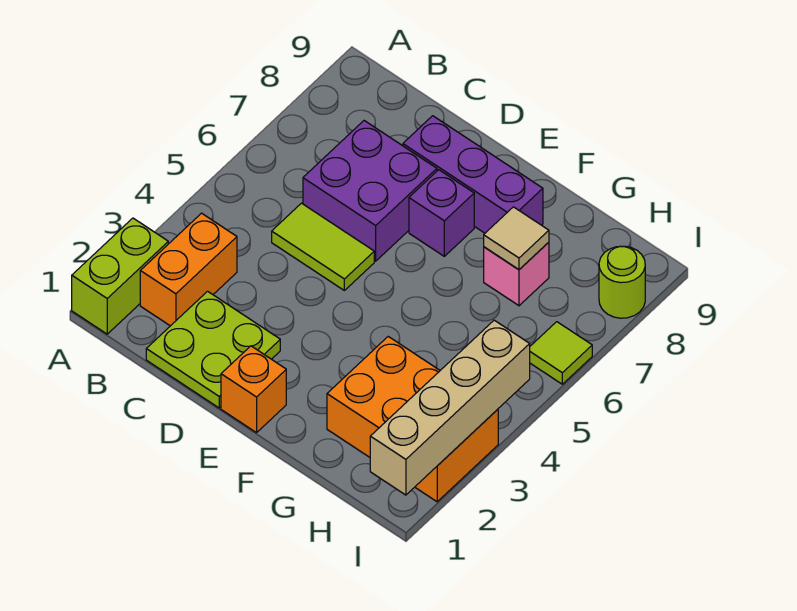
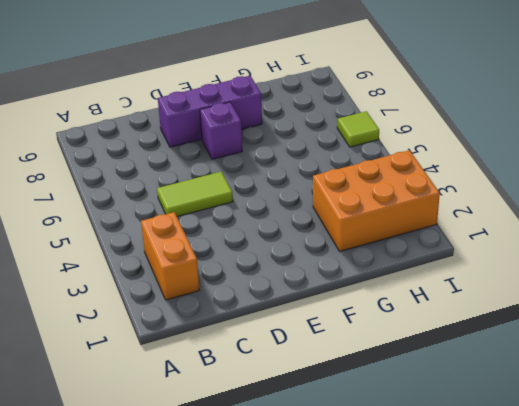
none -> lime 1x2 brick [72,218,168,334]
none -> lime 2x2 plate [146,291,280,408]
none -> purple 2x2 brick [303,121,437,261]

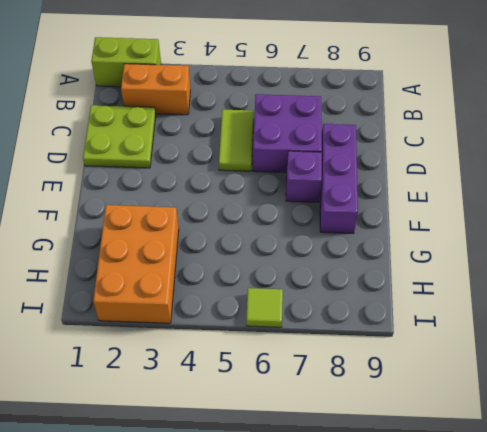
none -> orange 1x1 brick [221,346,286,433]
none -> pink 1x1 brick [484,242,549,306]
none -> lime 1x1 round brick [599,246,645,318]

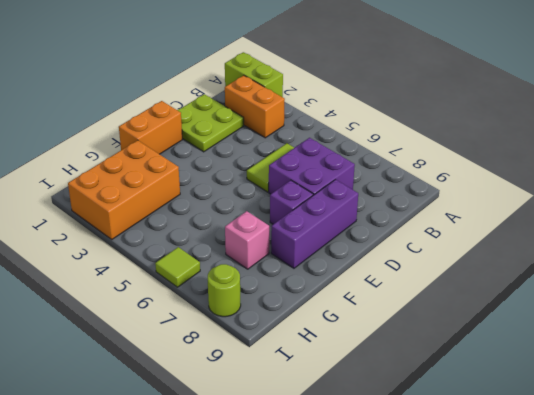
orange 1x2 brick [119,101,182,154] -> orange 1x1 brick [221,346,286,433]
none -> tan 1x1 tile [484,207,549,270]
none -> tan 1x4 brick [370,320,530,495]

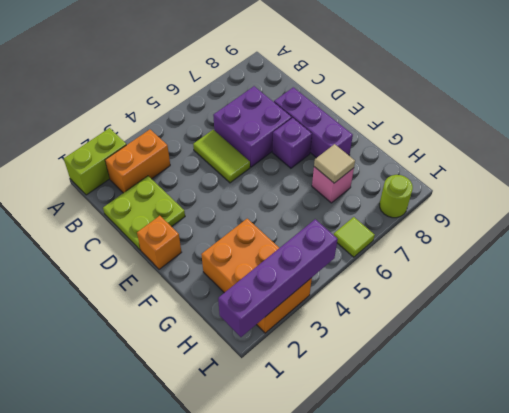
purple 1x4 brick [218,219,338,337] -> tan 1x4 brick [370,320,530,495]

